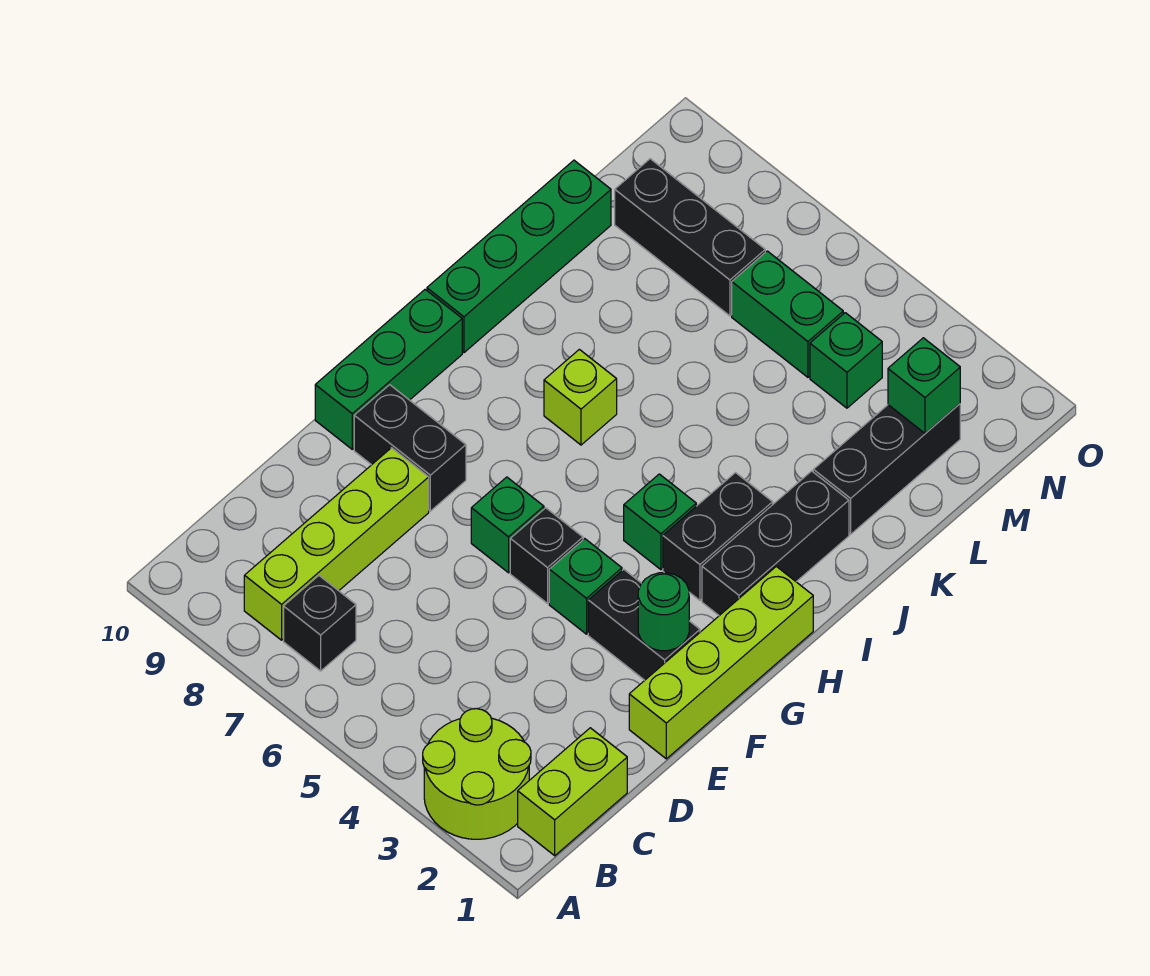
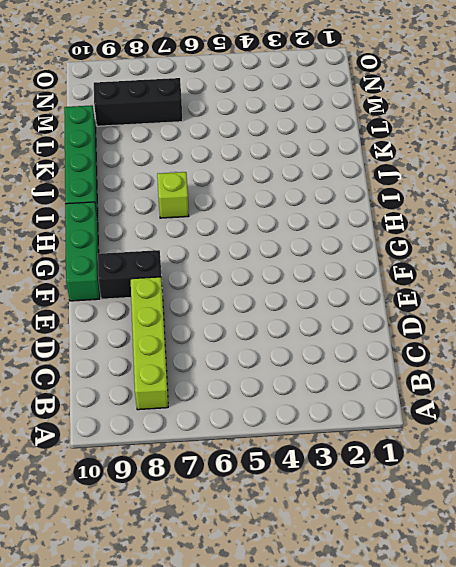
none -> lime 2x2 round brick [423,709,531,839]
none -> lime 1x2 brick [518,728,627,856]
none -> black 1x1 brick [284,576,356,671]

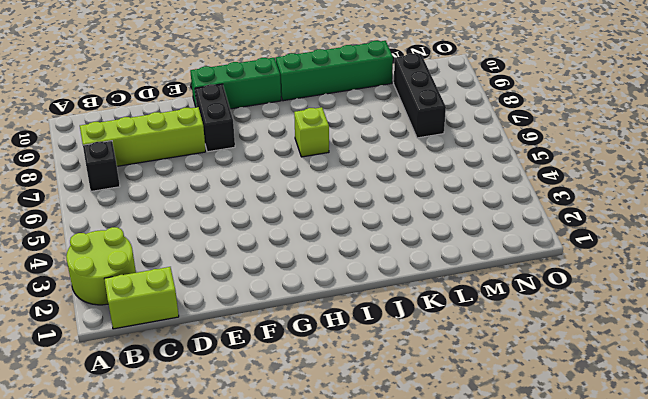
none -> lime 1x4 brick [629,566,813,759]
none -> black 1x2 brick [588,570,700,680]
none -> green 1x1 brick [549,539,622,634]

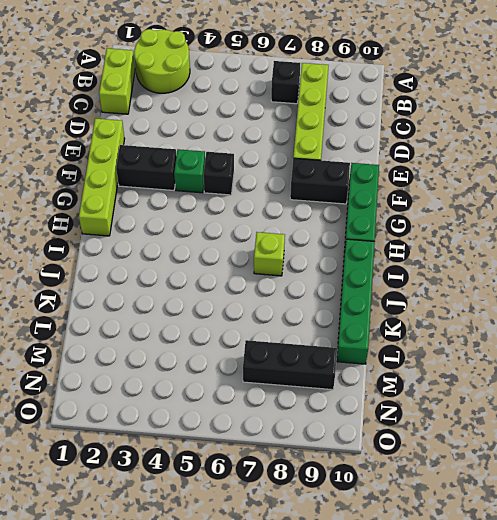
none -> green 1x1 brick [471,477,544,573]
none -> black 1x3 brick [702,471,849,616]
none -> black 1x2 brick [663,473,773,600]

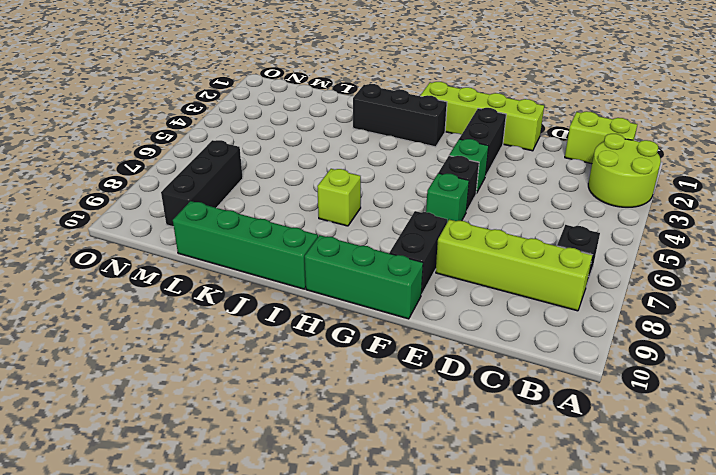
none -> black 1x2 brick [663,473,773,600]
none -> green 1x1 brick [624,474,696,570]
none -> black 1x3 brick [813,404,960,534]

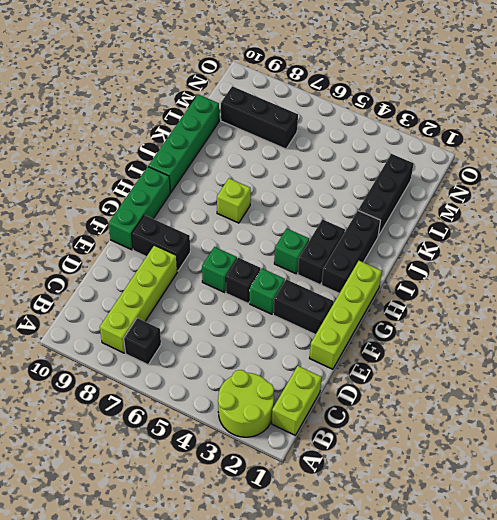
none -> green 1x1 brick [810,313,882,408]
none -> green 1x2 brick [732,251,843,377]
none -> green 1x1 round brick [638,573,689,651]

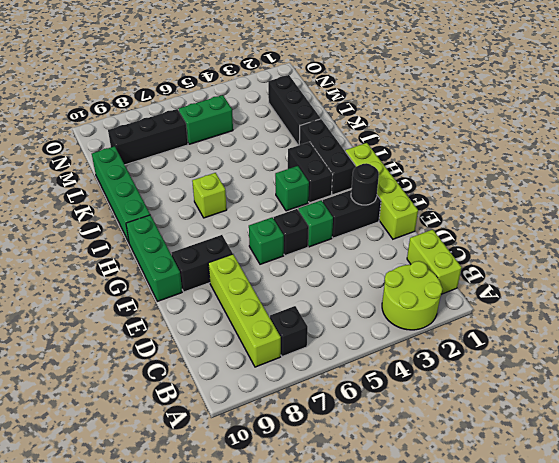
black 1x1 round brick [351,163,379,205] -> green 1x1 round brick [638,573,689,651]
none -> green 1x1 brick [810,313,882,408]
none -> green 1x1 brick [888,338,960,433]

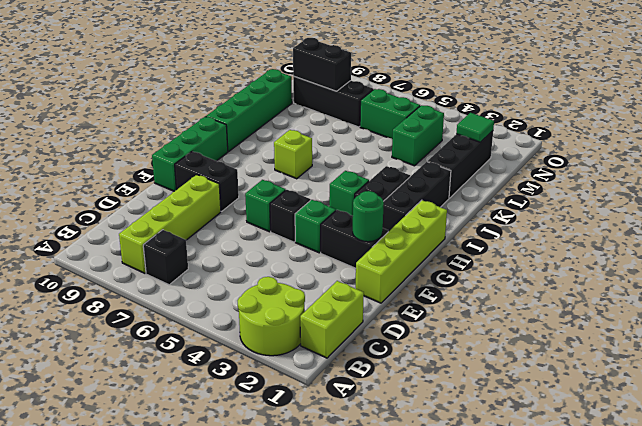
green 1x2 brick [392,105,444,166] -> green 1x1 brick [810,313,882,408]
green 1x1 tile [456,113,494,142] -> green 1x1 brick [888,338,960,433]
black 1x2 brick [293,38,351,91] -> none

